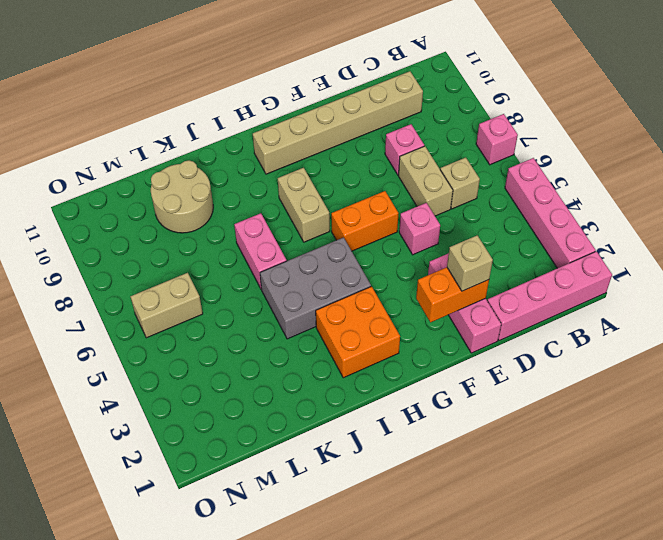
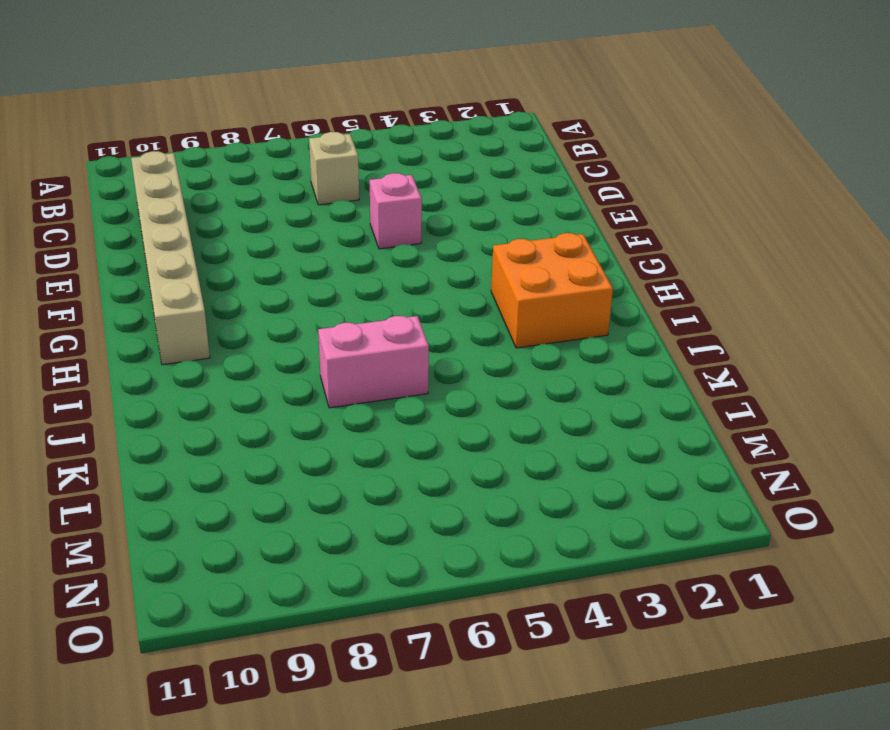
none -> pink 1x4 brick [488,251,612,341]
none -> pink 1x4 brick [505,158,596,268]
none -> pink 1x1 brick [476,114,518,165]

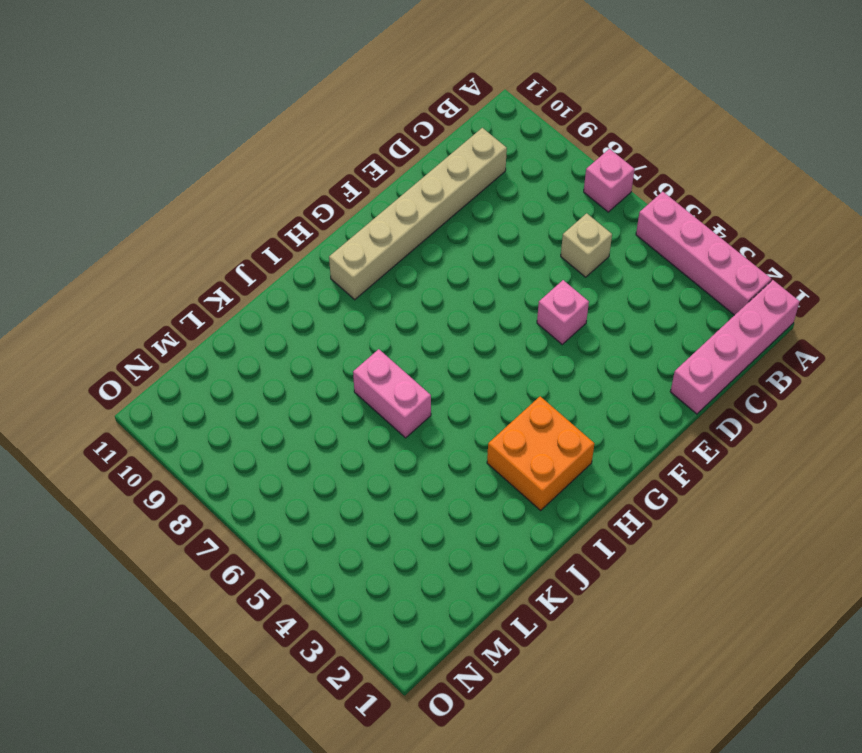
none -> tan 1x2 brick [399,146,453,216]
none -> pink 1x1 brick [385,124,424,175]
none -> pink 1x3 brick [428,253,501,353]

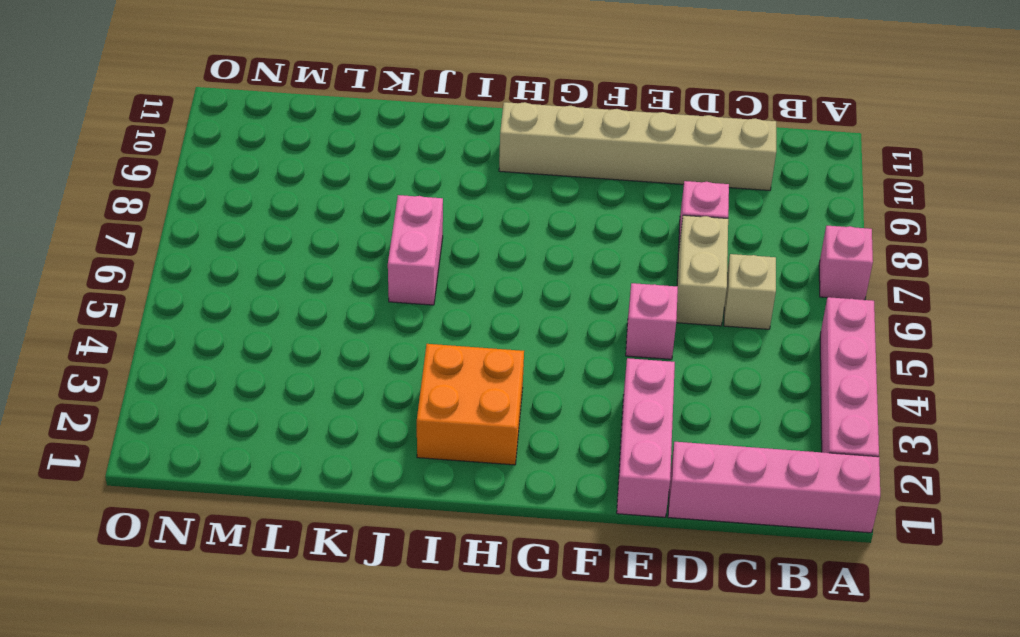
none -> orange 1x2 brick [331,191,399,251]
none -> grey 2x3 brick [260,238,371,339]
none -> tan 1x2 brick [278,168,330,242]

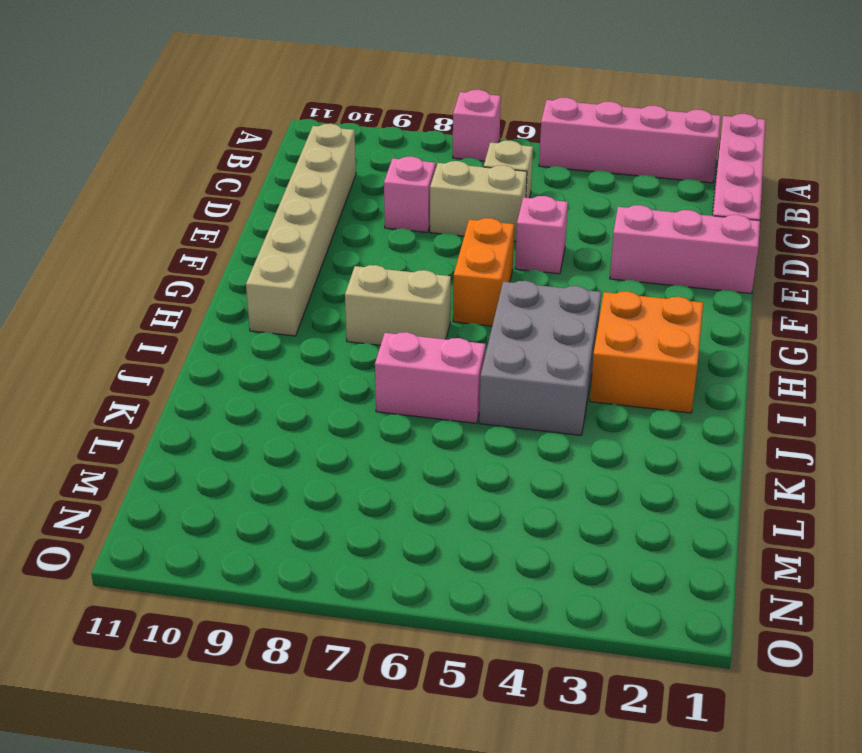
none -> tan 2x2 round brick [151,161,213,233]
none -> tan 1x2 brick [130,273,203,338]
none -> orange 1x2 brick [416,267,489,322]

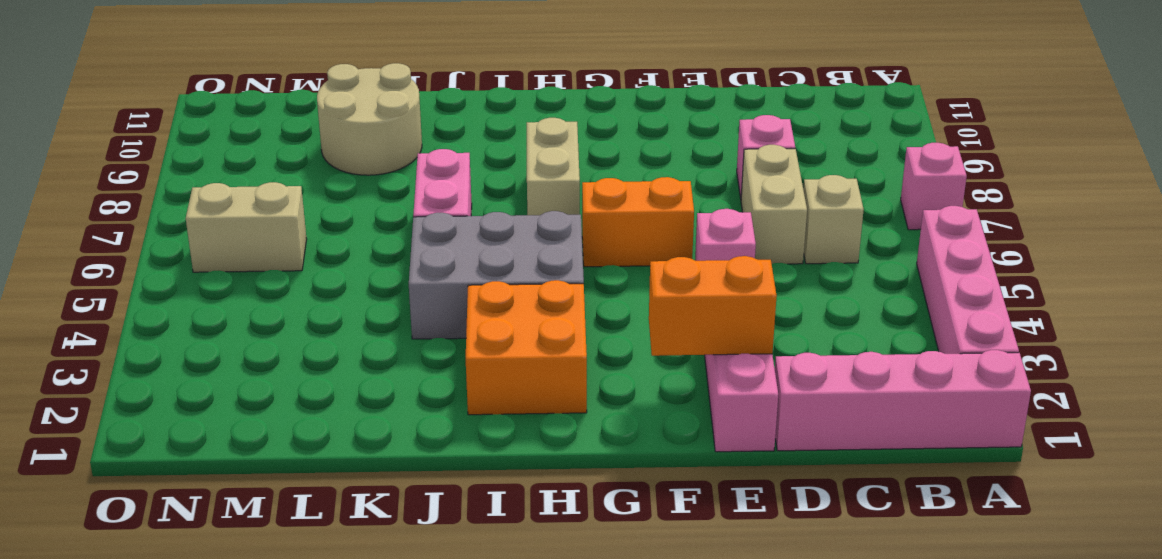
none -> tan 1x6 brick [253,71,423,174]
none -> tan 1x1 brick [447,235,493,291]

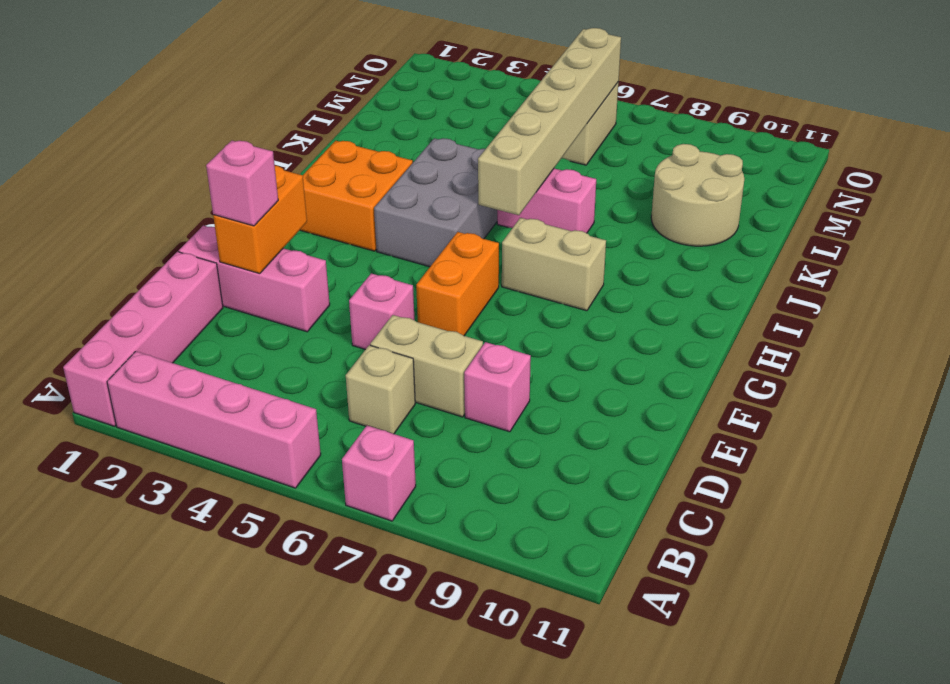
pink 1x1 brick [206,141,278,226] -> tan 1x1 brick [447,235,493,291]
tan 1x6 brick [478,28,621,215] -> tan 1x6 brick moved to [253,71,423,174]

